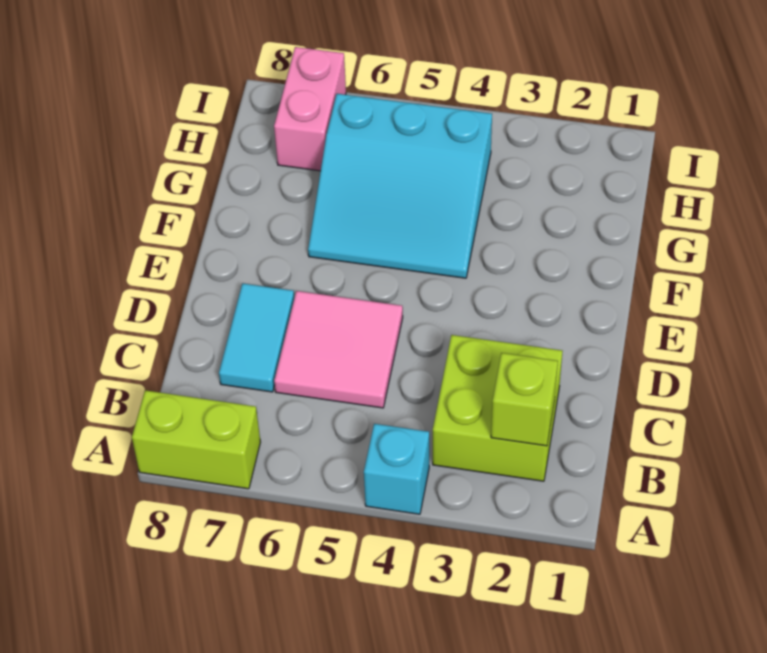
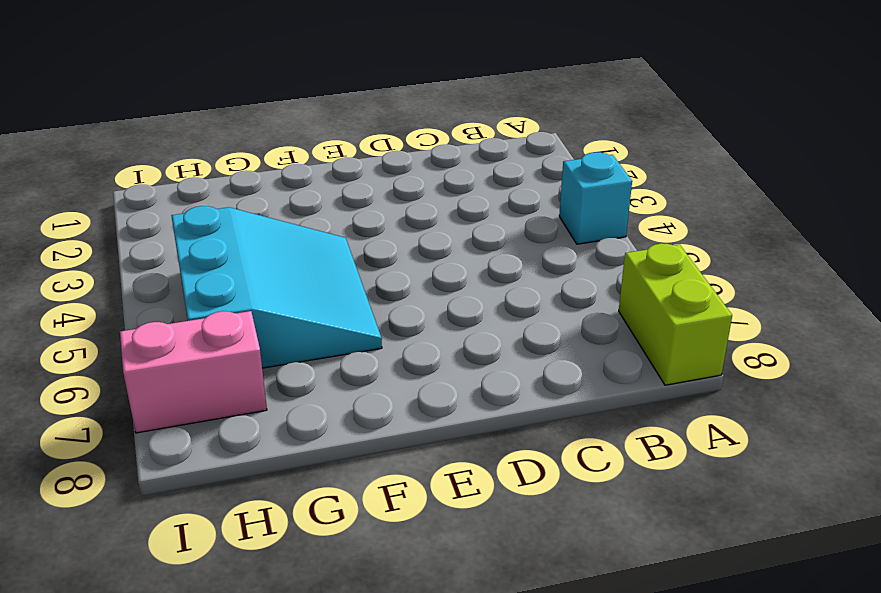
none -> lime 2x2 brick [433,335,563,481]
none -> pink 2x2 tile [274,291,403,408]

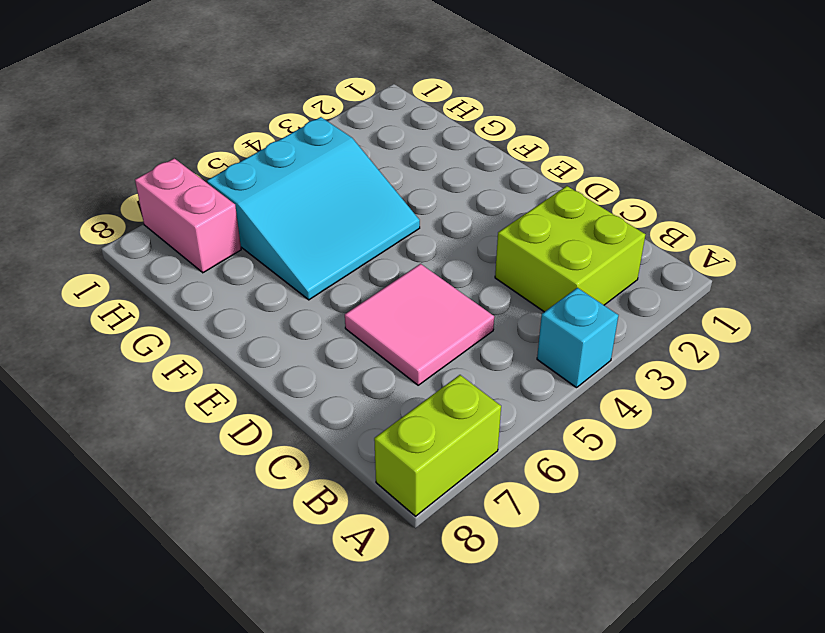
none -> cyan 1x2 tile [219,283,294,392]
none -> lime 1x1 brick [491,353,558,446]

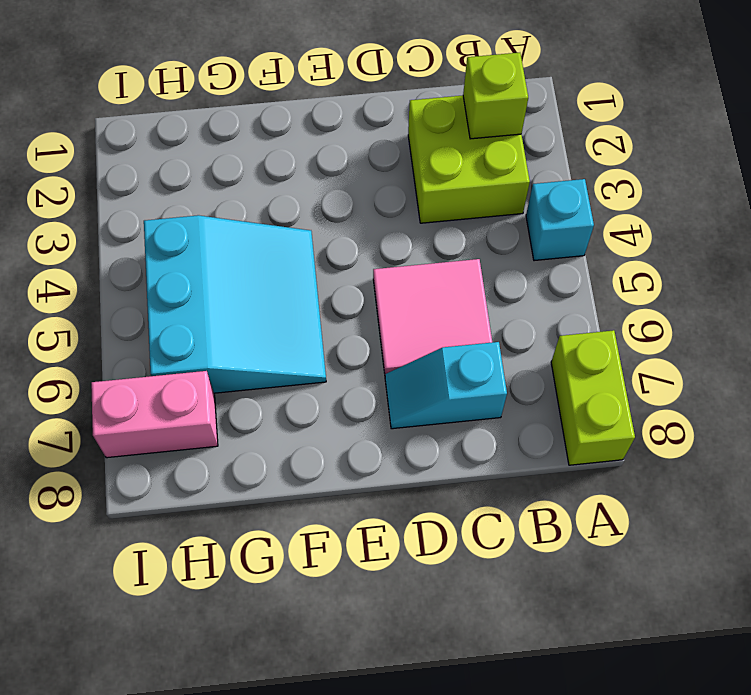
cyan 1x2 slope [385,342,507,429] -> cyan 1x2 tile [219,283,294,392]

